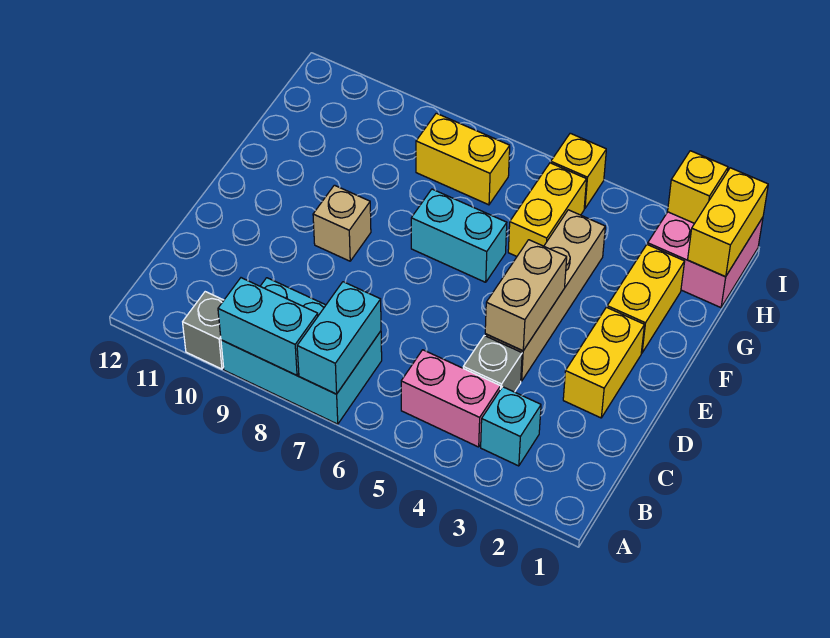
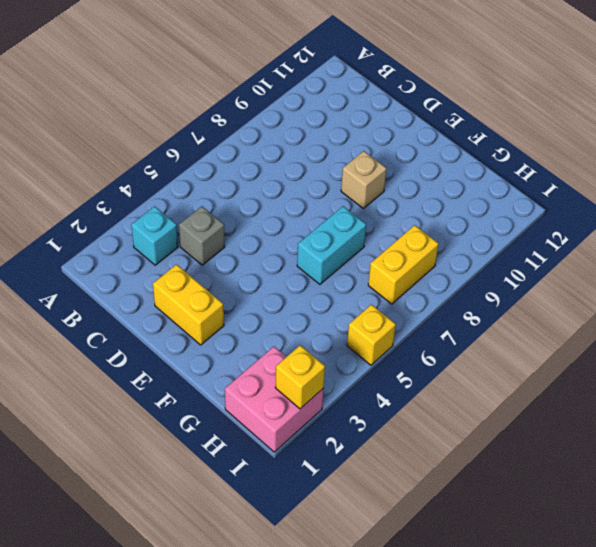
none -> cyan 2x3 brick [221,278,382,424]
none -> grey 1x1 brick [183,292,224,369]
none -> pink 1x2 brick [401,350,501,447]

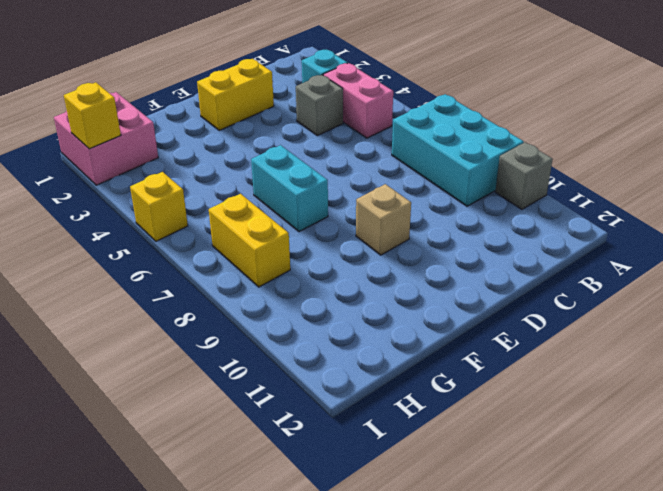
none -> tan 1x4 brick [485,210,605,381]
none -> yellow 1x2 brick [607,244,685,353]
none -> yellow 1x2 brick [508,163,587,256]

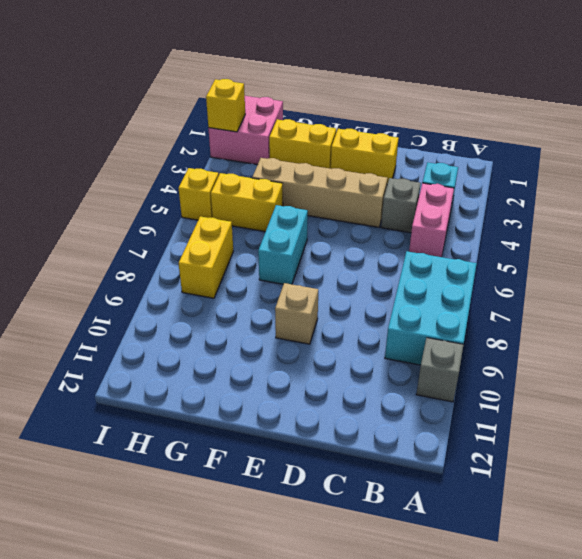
none -> cyan 1x2 brick [297,282,381,394]
none -> cyan 1x2 brick [218,278,318,375]
none -> tan 1x2 brick [485,240,567,351]

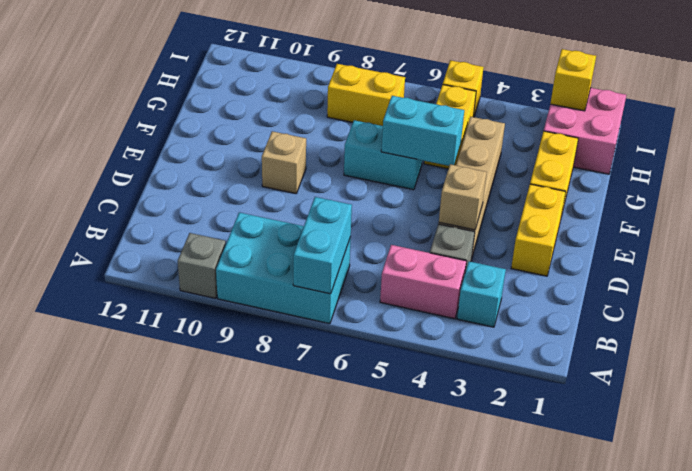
tan 1x1 brick [439,164,487,230] -> tan 1x2 brick [485,240,567,351]
cyan 1x2 brick [381,96,464,166] -> cyan 1x2 brick moved to [218,278,318,375]
none -> yellow 1x2 brick [688,168,768,277]

